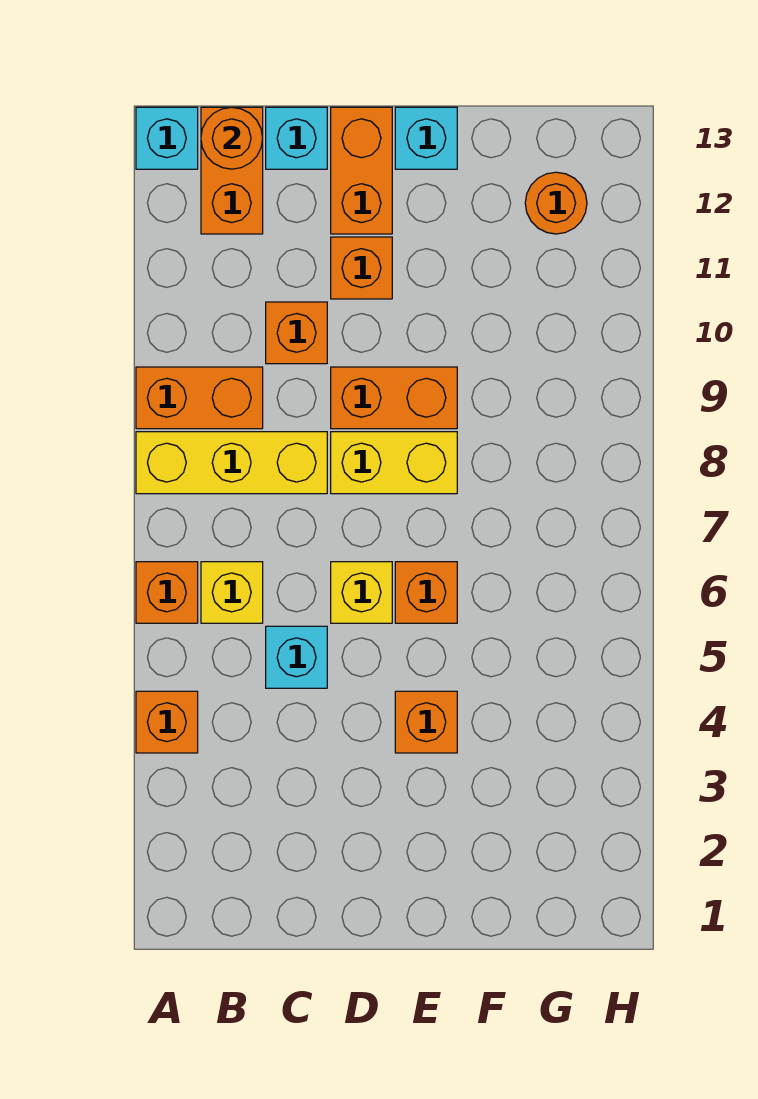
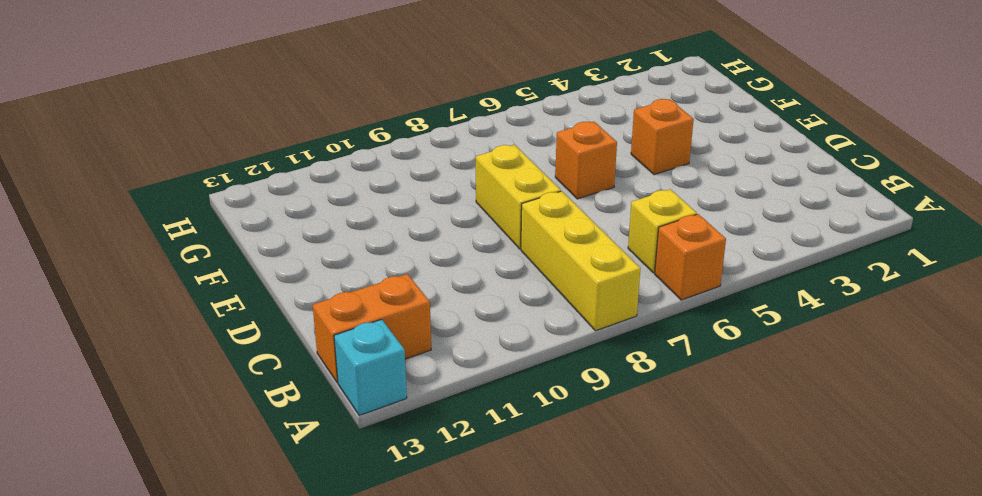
none -> orange 1x1 brick [136,691,198,753]
none -> orange 1x2 brick [136,367,263,429]
none -> cyan 1x1 brick [266,626,327,688]

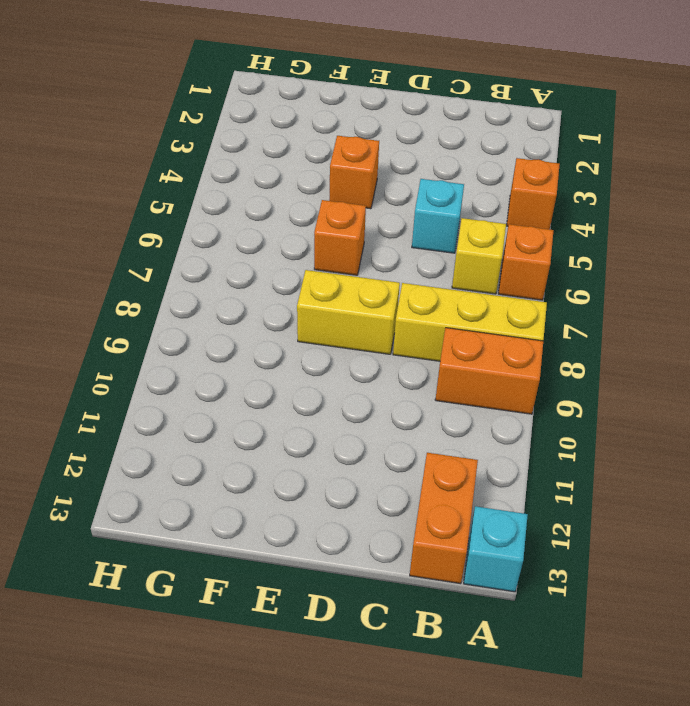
none -> orange 1x1 brick [266,302,327,364]
none -> cyan 1x1 brick [266,107,327,169]
none -> yellow 1x1 brick [331,562,392,623]

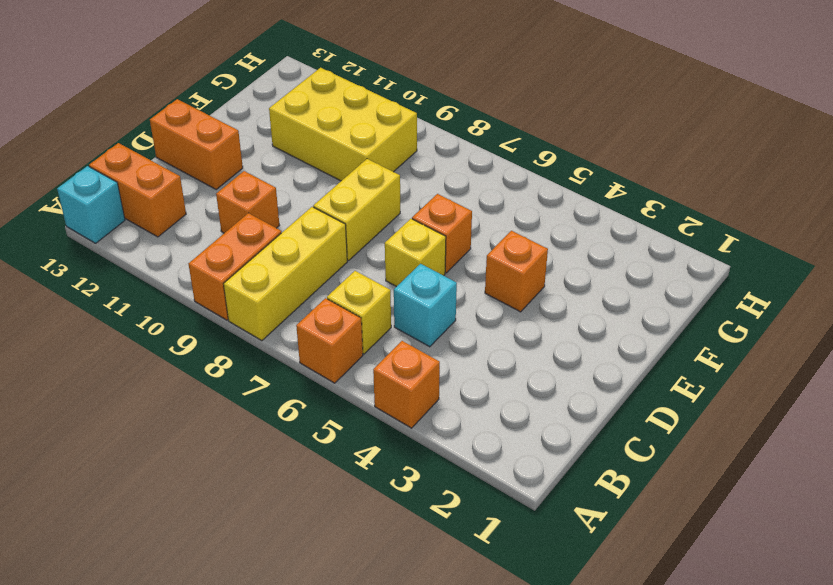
yellow 2x3 brick [269,68,417,181] -> none
none -> cyan 1x1 brick [266,107,327,169]
none -> orange 1x2 brick [331,367,457,429]
none -> orange 1x1 brick [331,237,392,299]

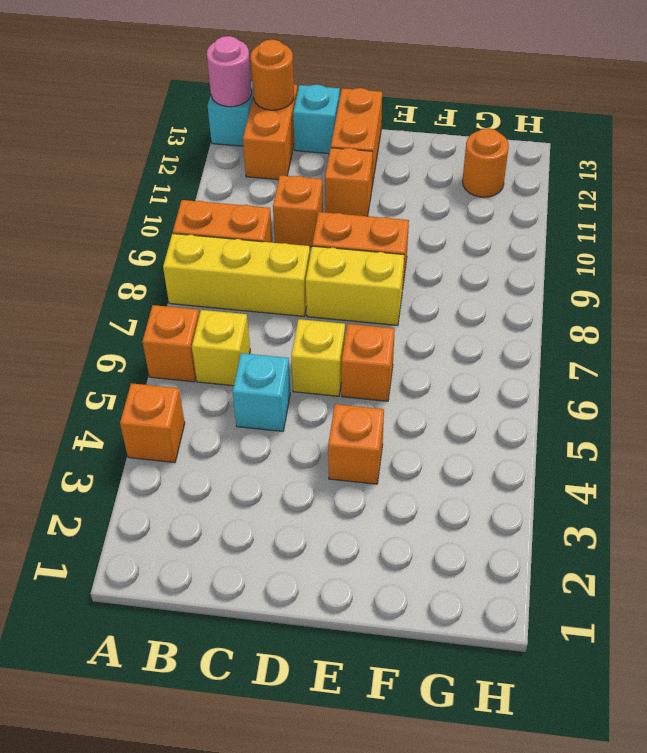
pink 1x1 round brick [207,36,252,107] -> none
none -> cyan 1x1 brick [395,107,457,169]

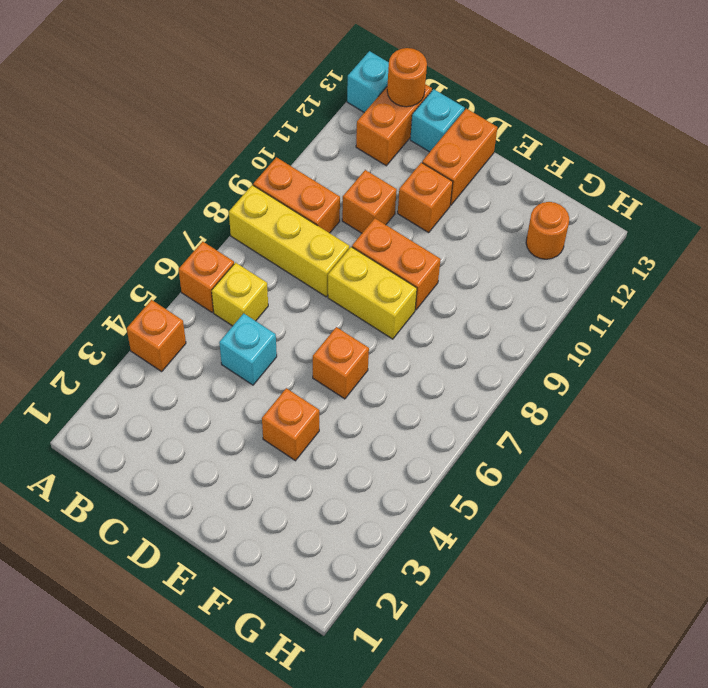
none -> yellow 1x1 brick [331,562,392,623]
none -> cyan 1x1 brick [395,107,457,169]

